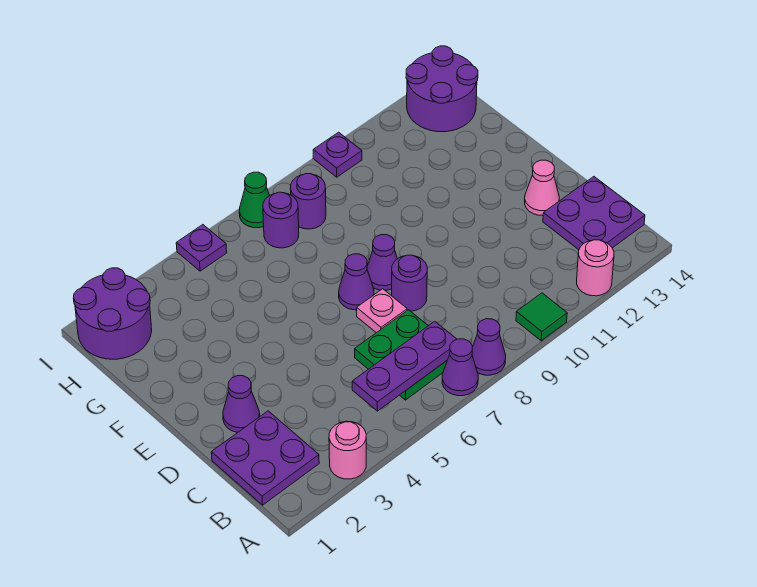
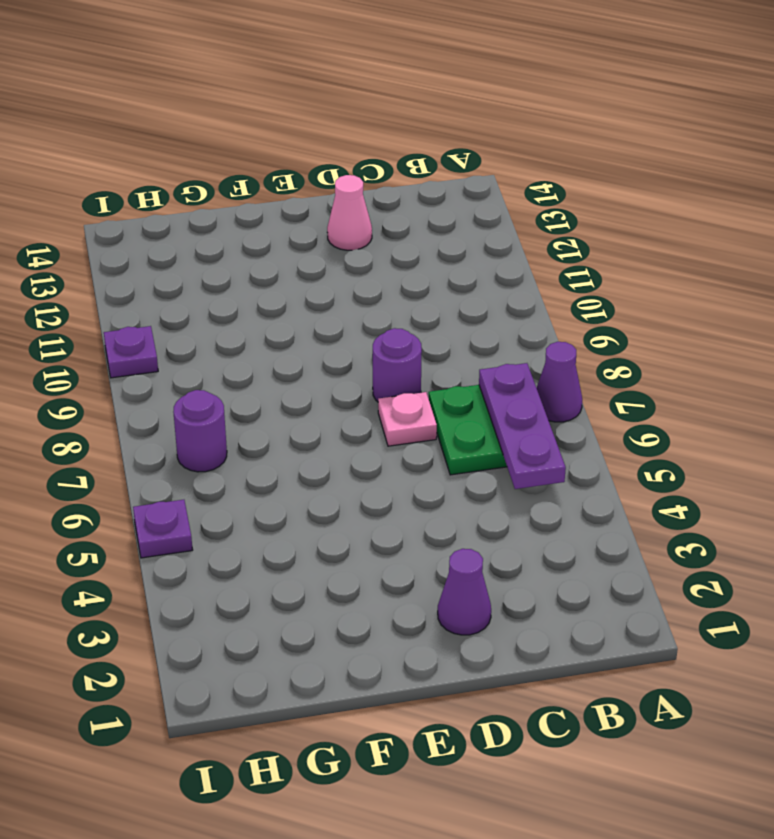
none -> pink 1x1 round brick [329,421,366,479]
none -> purple 1x1 cone [472,319,506,375]
none -> green 1x1 tile [516,293,567,341]

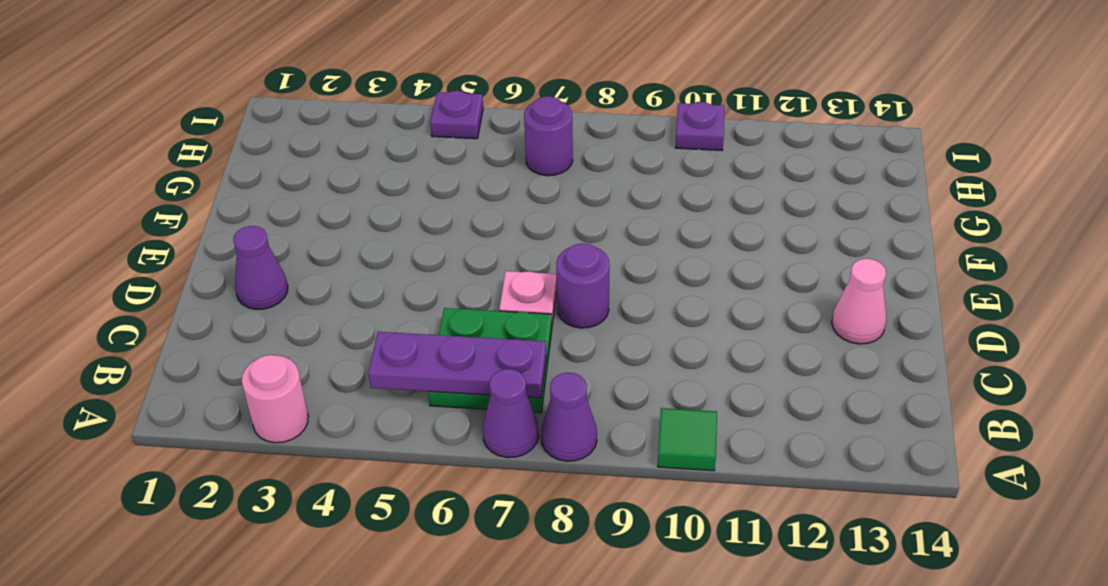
none -> pink 1x1 round brick [577,240,614,296]
none -> purple 2x2 plate [211,411,319,505]
none -> purple 2x2 plate [543,177,645,250]

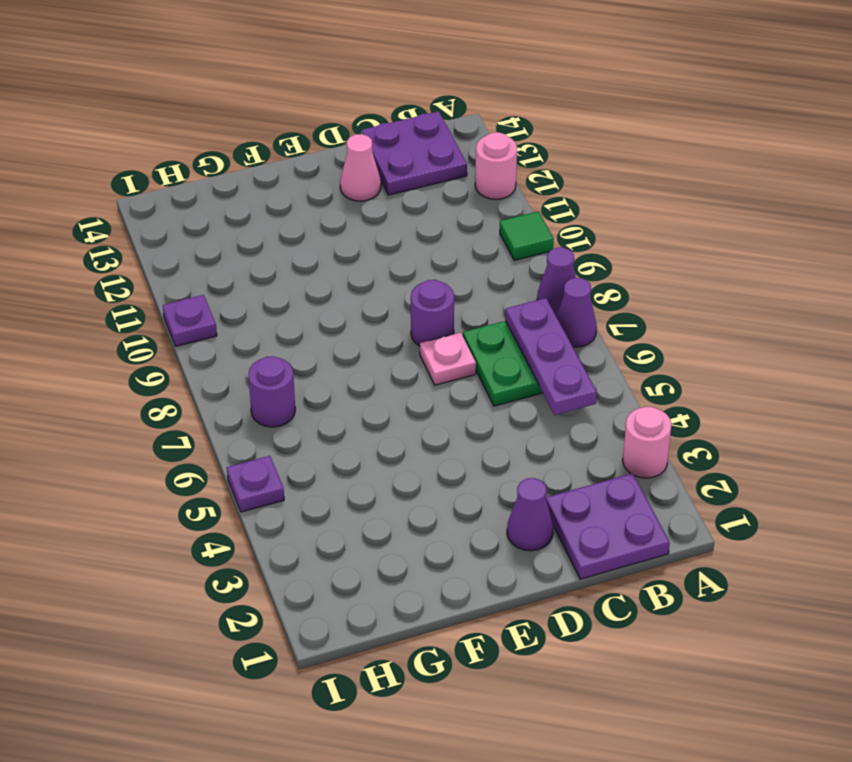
none -> purple 1x1 cone [339,254,374,310]
none -> purple 1x1 cone [367,235,397,290]
none -> purple 2x2 round brick [74,268,152,359]

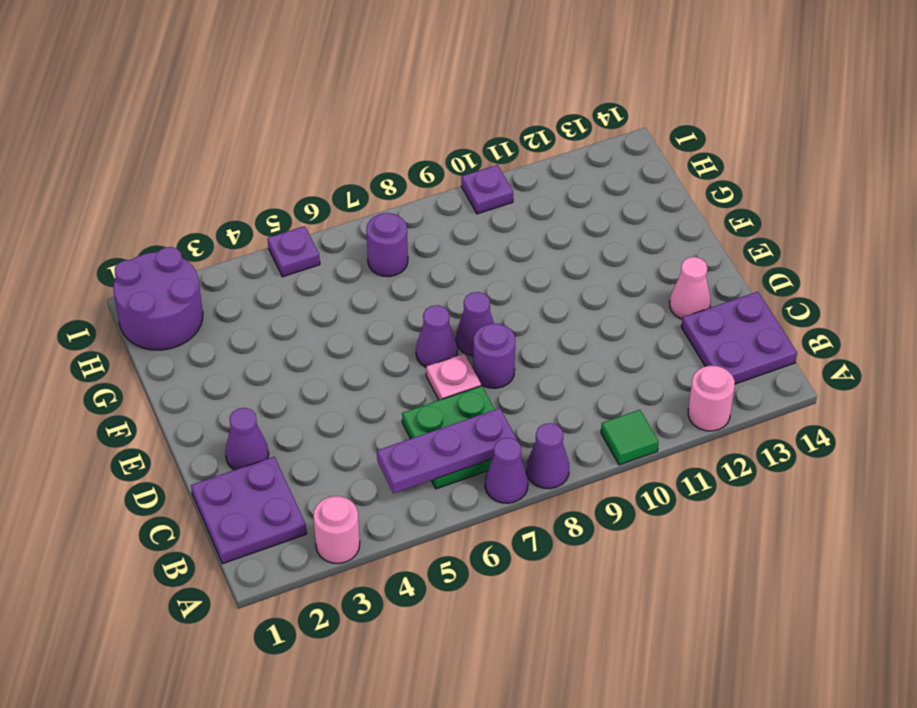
none -> purple 1x1 round brick [290,174,326,229]
none -> purple 2x2 round brick [406,46,478,132]
none -> green 1x1 cone [239,172,270,228]

